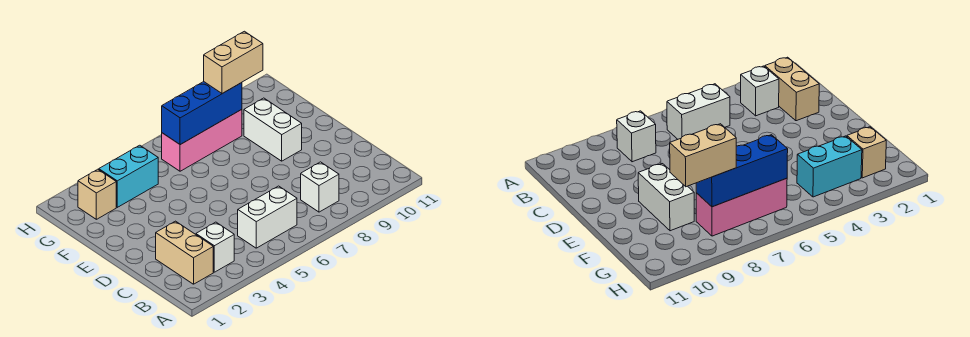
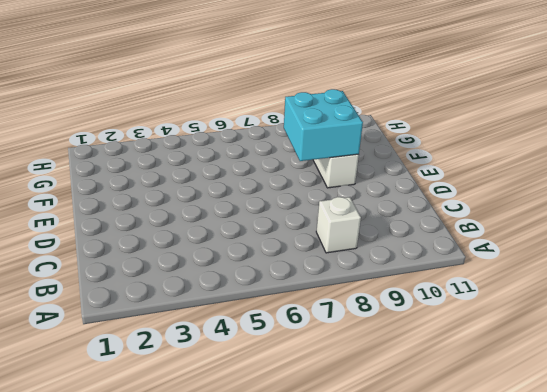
cyan 2x2 brick [284,89,363,161] -> none
none -> tan 1x2 brick [156,221,213,284]
none -> white 1x1 brick [196,222,234,272]

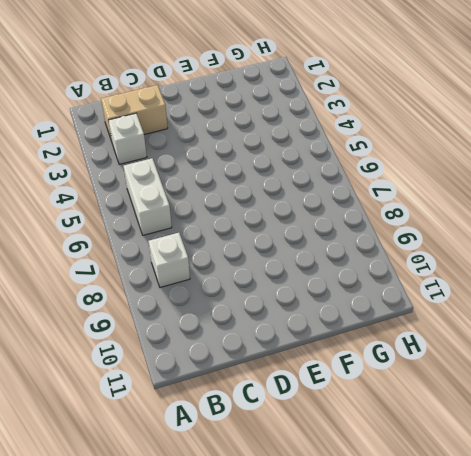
none -> white 1x2 brick [244,98,302,161]
none -> tan 1x1 brick [78,169,116,219]

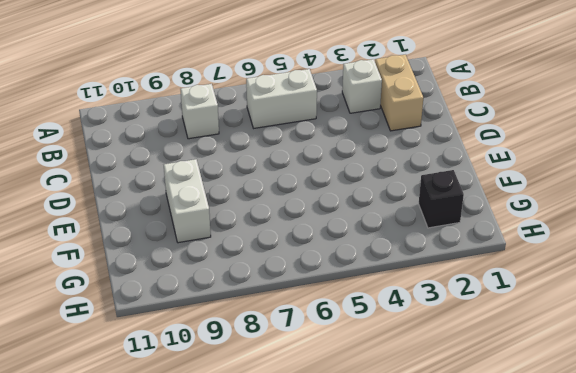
black 1x1 brick [419,170,464,228] -> tan 1x1 brick [78,169,116,219]
none -> cyan 1x2 brick [99,145,158,207]
none -> pink 1x3 brick [162,110,242,171]

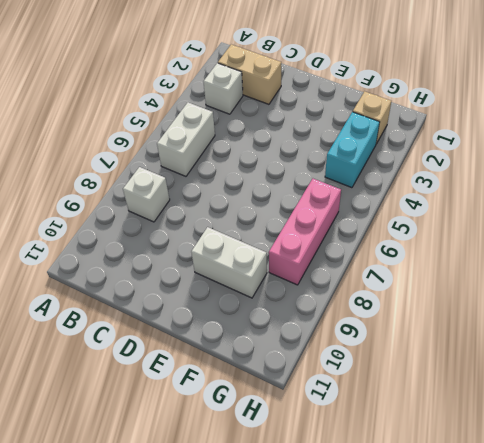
none -> blue 1x3 brick [162,82,242,145]
none -> tan 1x2 brick [204,31,263,94]

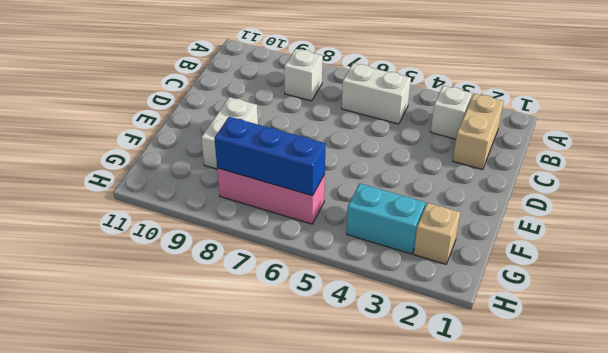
none -> tan 1x2 brick [204,31,263,94]

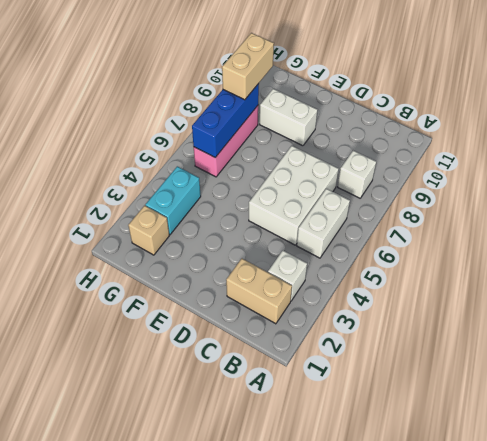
white 2x3 brick [249,146,339,245] -> none

